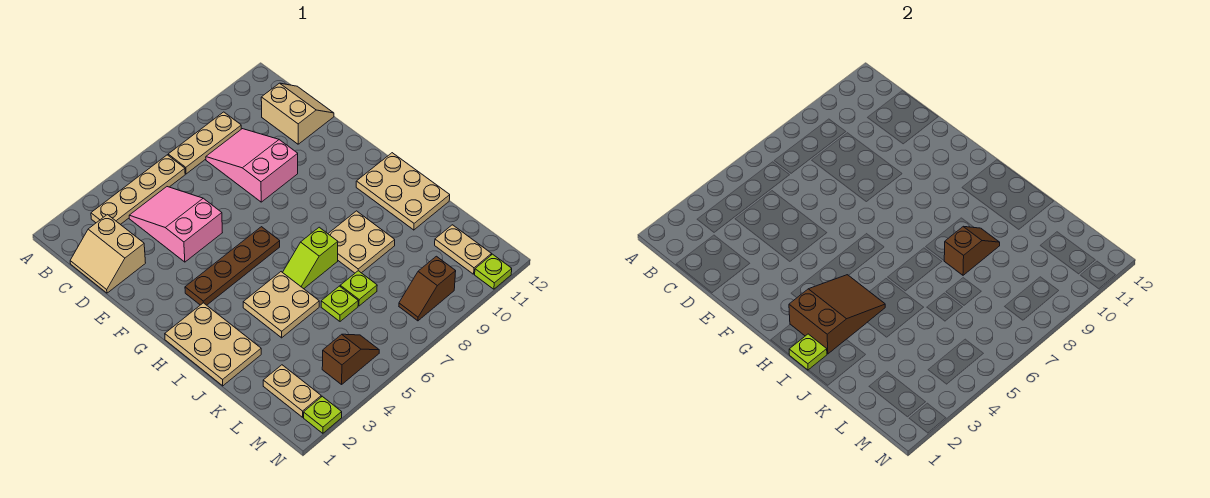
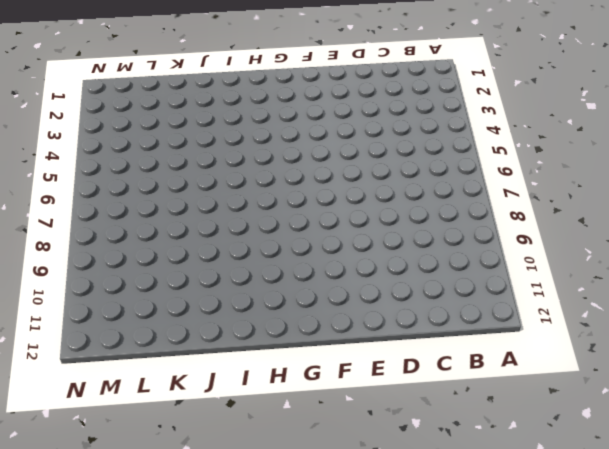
none -> tan 1x4 plate [91,155,185,224]
none -> tan 1x3 plate [168,112,241,174]
none -> tan 2x2 slope [70,215,145,293]

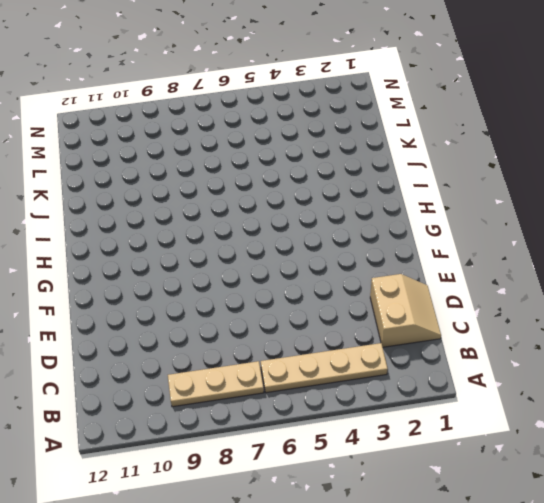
none -> pink 2x3 slope [129,187,222,262]
none -> pink 2x3 slope [206,129,298,202]
none -> tan 2x2 slope [261,83,334,144]

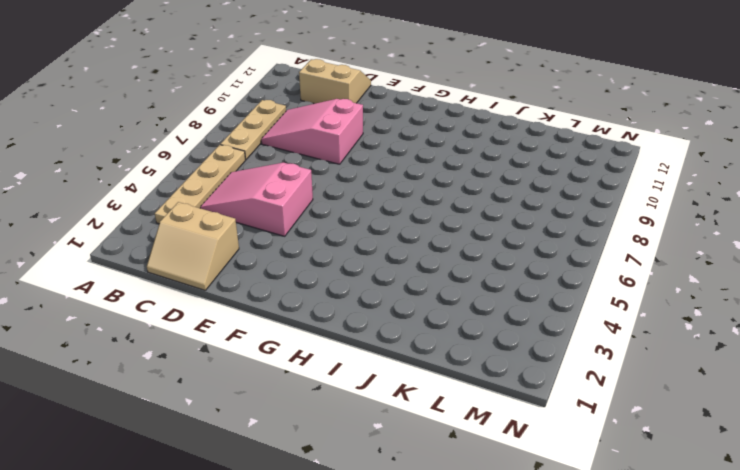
none -> brown 1x4 plate [185,227,280,305]
none -> tan 2x3 plate [165,303,261,386]
none -> tan 2x3 plate [356,153,450,230]

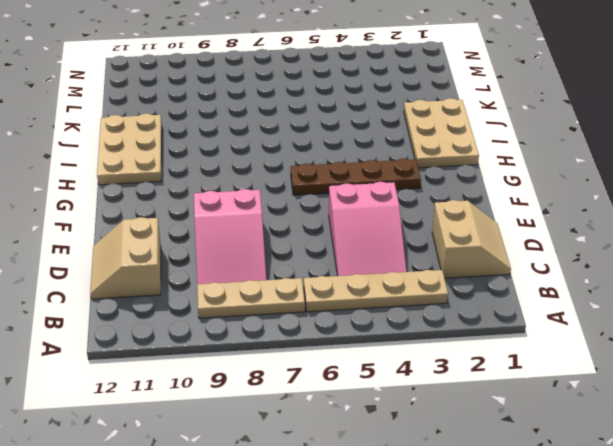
none -> tan 2x2 plate [243,272,319,338]
none -> lime 1x2 slope [283,227,338,289]
none -> tan 2x2 plate [328,211,395,273]

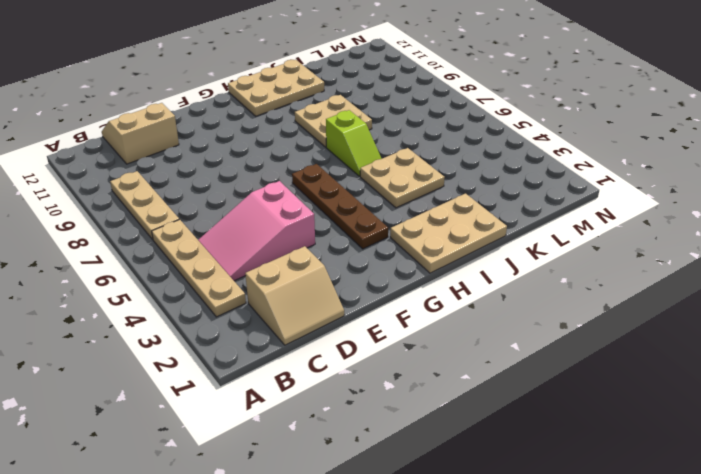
none -> pink 2x3 slope [206,129,298,202]
none -> lime 1x1 plate [321,286,358,321]
none -> lime 1x1 plate [340,271,377,306]

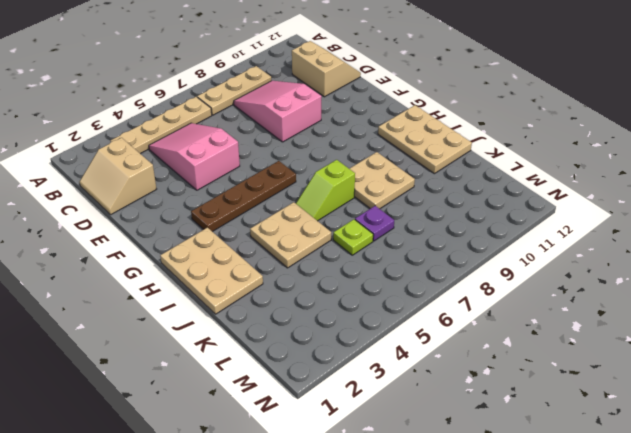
purple 1x1 plate [355,206,394,241] -> lime 1x1 plate [340,271,377,306]
none -> tan 1x2 plate [263,365,321,417]
none -> tan 1x2 plate [435,225,491,274]
none -> brown 1x2 slope [322,334,379,384]

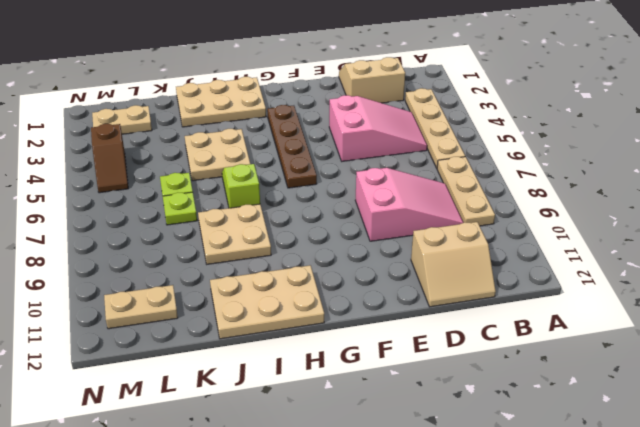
none -> brown 1x2 slope [399,256,456,321]
none -> lime 1x1 plate [304,396,342,433]
none -> lime 1x1 plate [475,254,512,289]

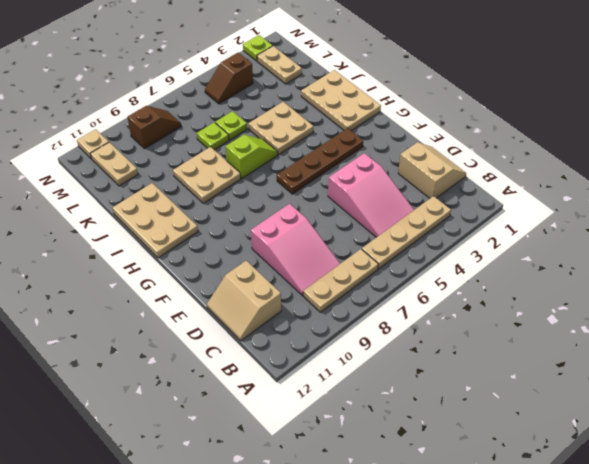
tan 1x1 plate [77,129,109,159] -> lime 1x1 plate [475,254,512,289]
none -> brown 2x3 slope [789,275,885,354]
none -> lime 1x1 plate [789,334,827,370]
none -> brown 1x2 slope [944,227,1000,275]

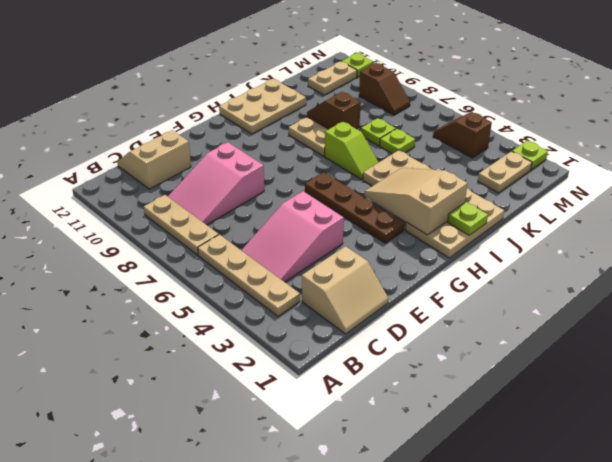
tan 2x3 slope [364,168,468,235] -> brown 2x3 slope [789,275,885,354]

